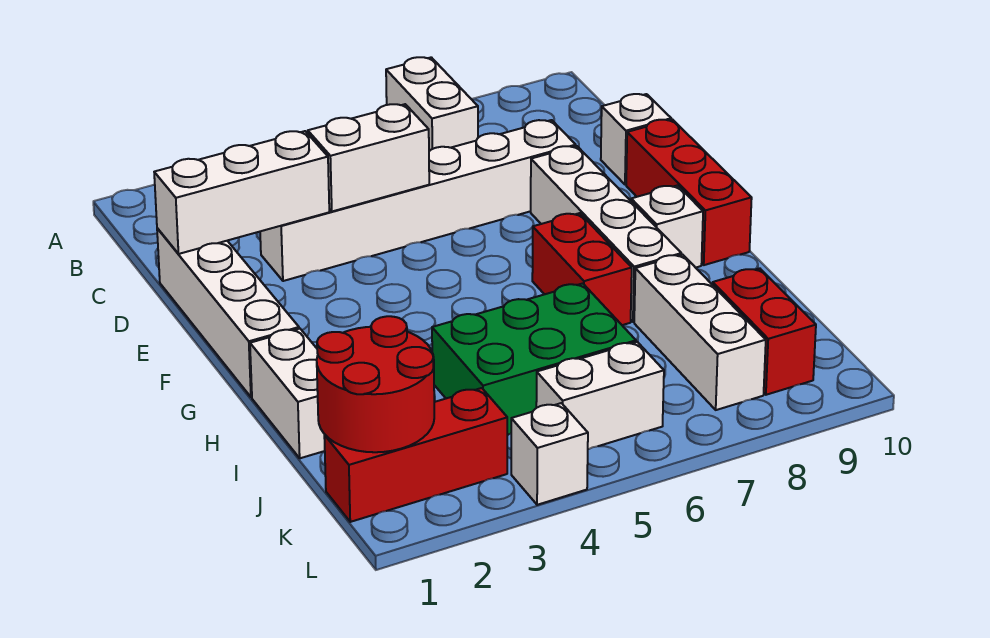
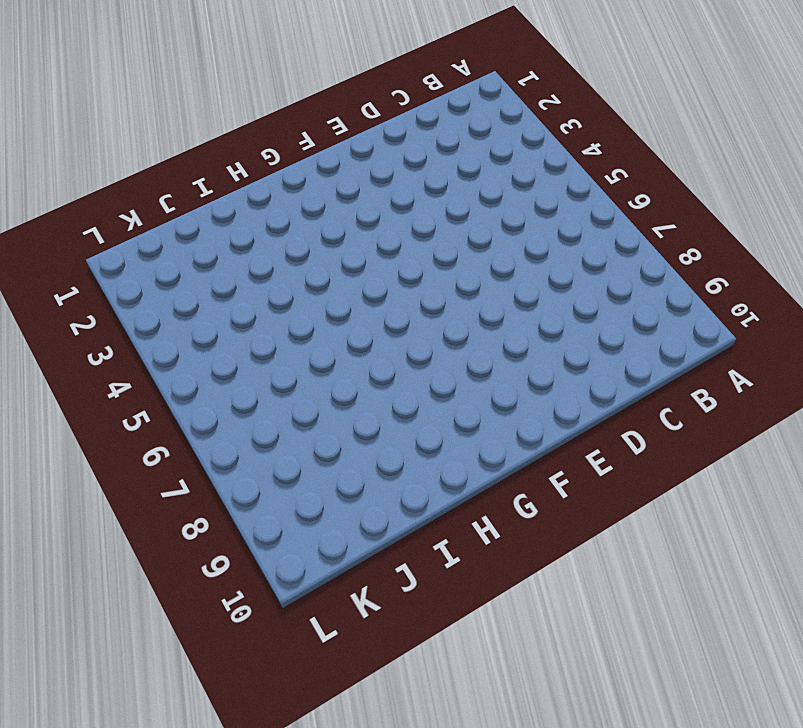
none -> white 1x2 brick [386,57,478,151]
none -> white 1x4 brick [157,228,299,397]
none -> white 1x6 brick [260,120,576,281]

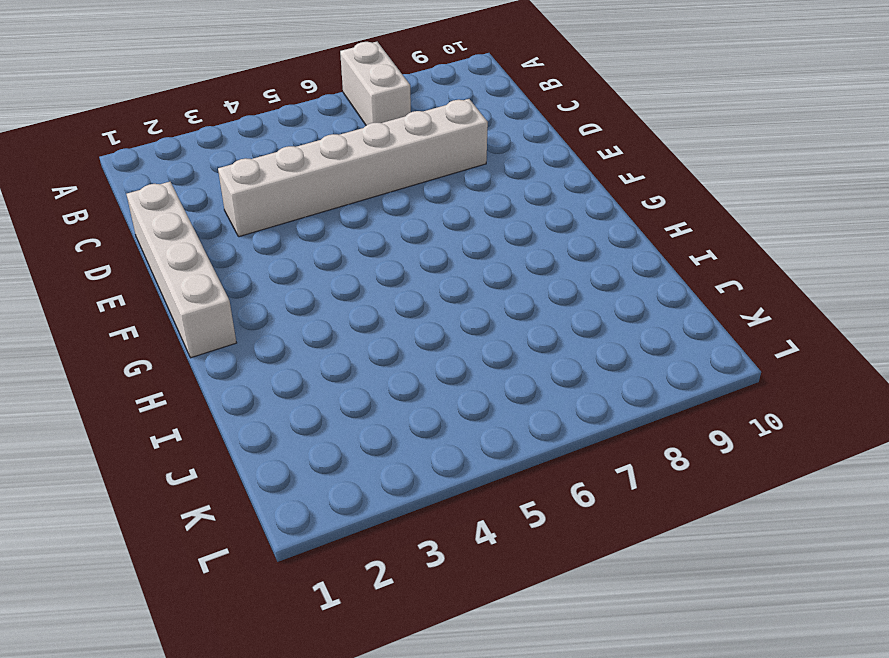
none -> white 1x1 brick [601,94,671,185]
none -> white 1x4 brick [531,146,681,322]
none -> red 1x3 brick [626,120,752,265]

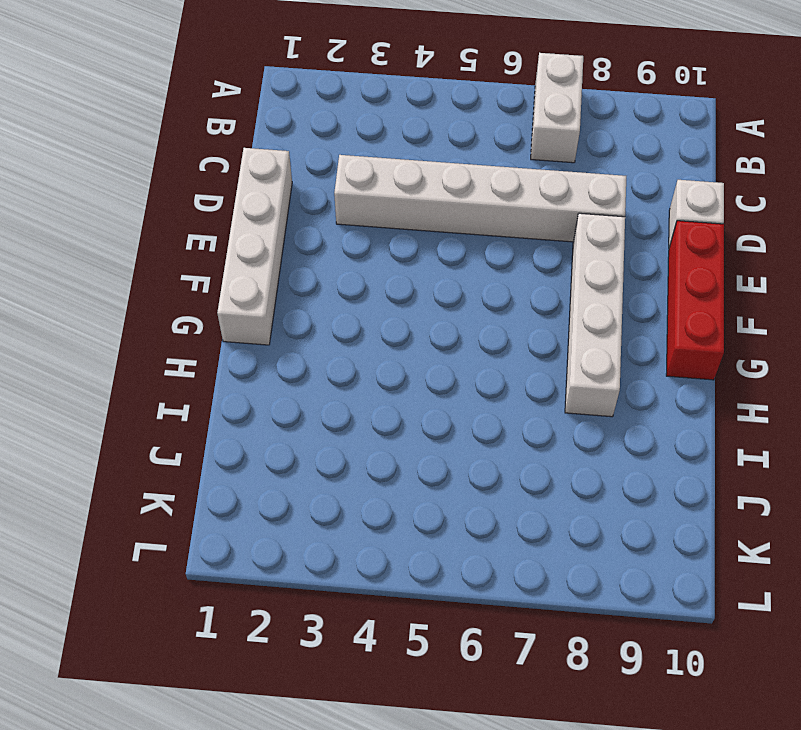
none -> red 1x2 brick [532,213,632,325]
none -> white 1x1 brick [631,185,703,268]
none -> white 1x2 brick [250,329,325,458]

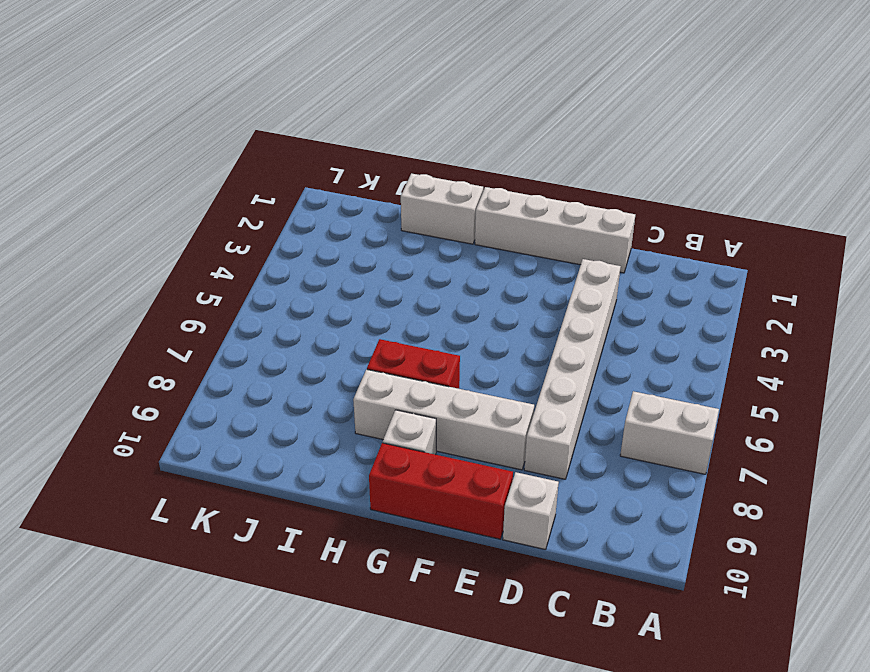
none -> green 2x3 brick [432,283,636,435]
none -> white 1x3 brick [634,255,766,410]
none -> red 1x2 brick [713,268,816,395]

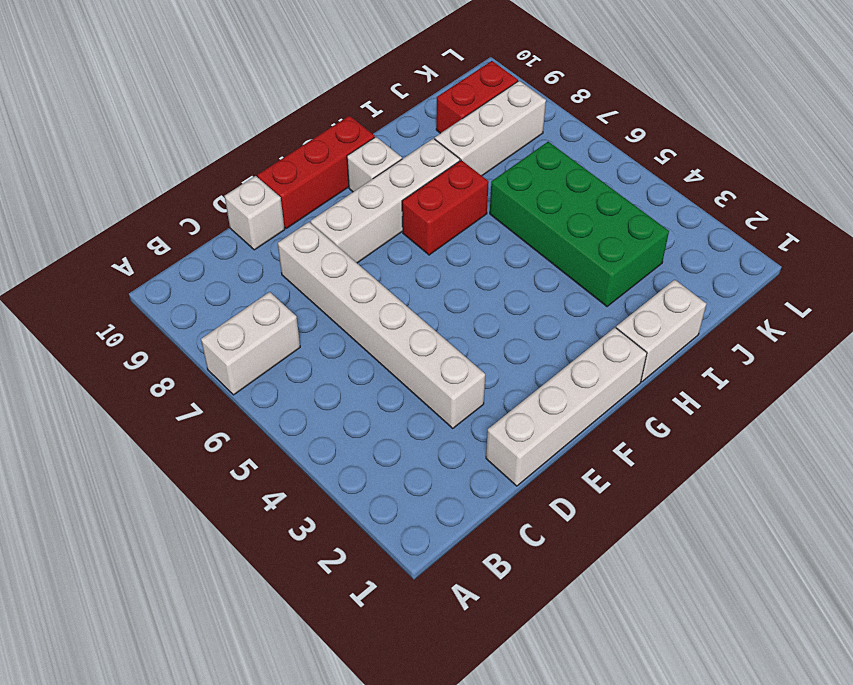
green 2x4 brick [490,142,669,307] -> green 2x3 brick [432,283,636,435]
none -> red 1x3 brick [324,388,507,522]
none -> white 1x2 brick [536,342,664,449]
none -> white 1x1 brick [511,403,588,505]

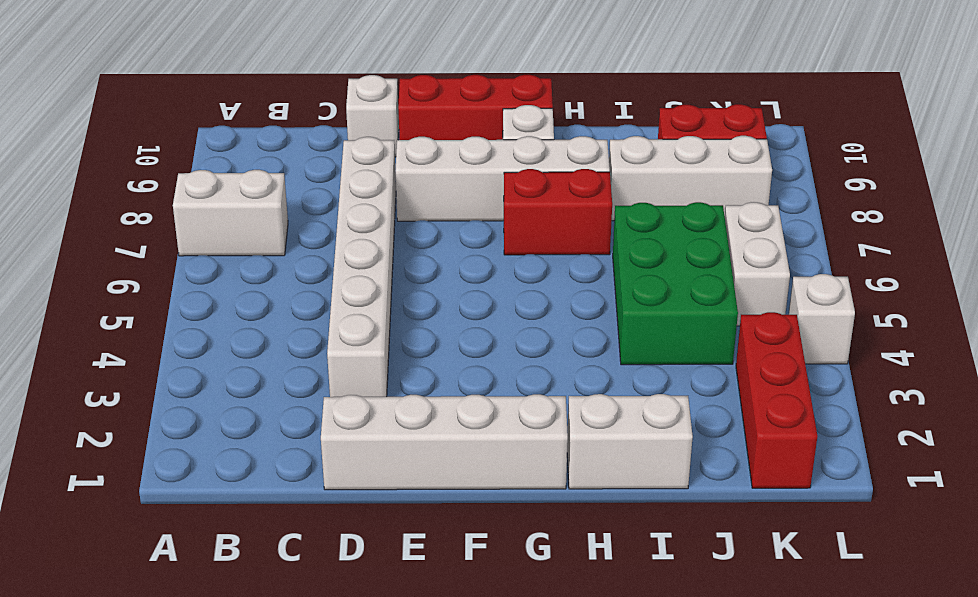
none -> white 1x3 brick [154,131,329,254]
none -> white 1x2 brick [308,104,429,211]
none -> red 2x2 round brick [317,316,434,452]

